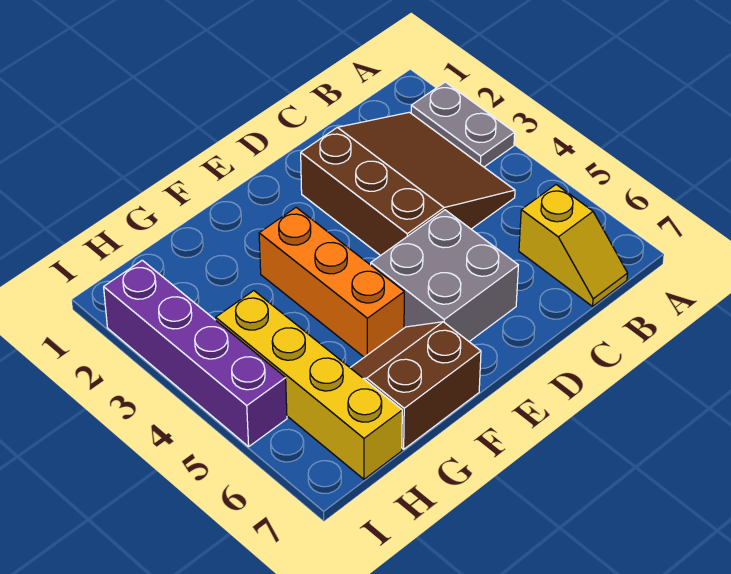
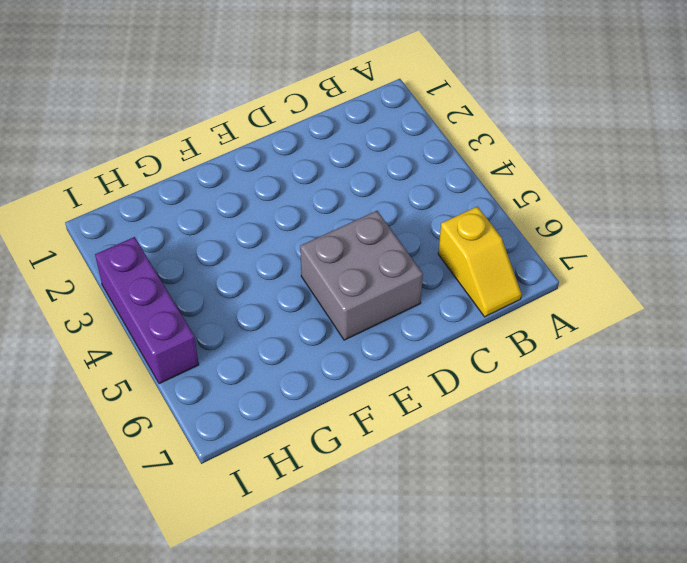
purple 1x3 brick [95,237,199,384] -> purple 1x4 brick [104,260,287,447]
none -> grey 1x2 plate [411,82,515,167]
none -> brown 3x3 slope [301,112,515,255]

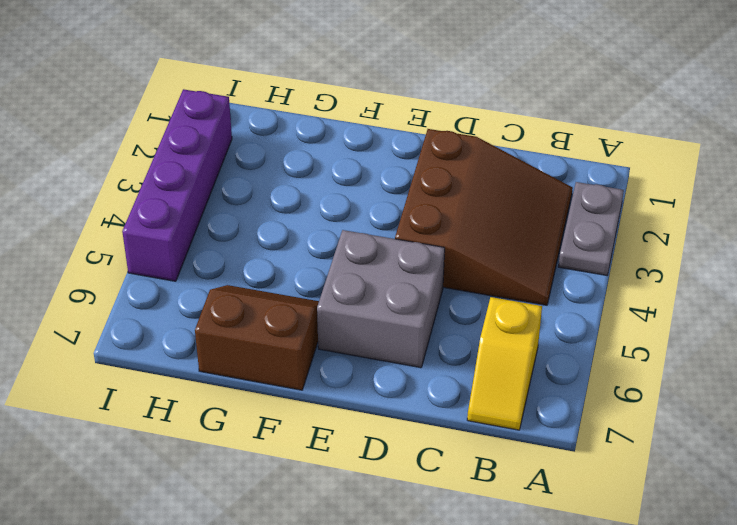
none -> orange 1x3 brick [259,208,404,357]
none -> yellow 1x4 brick [216,291,402,479]

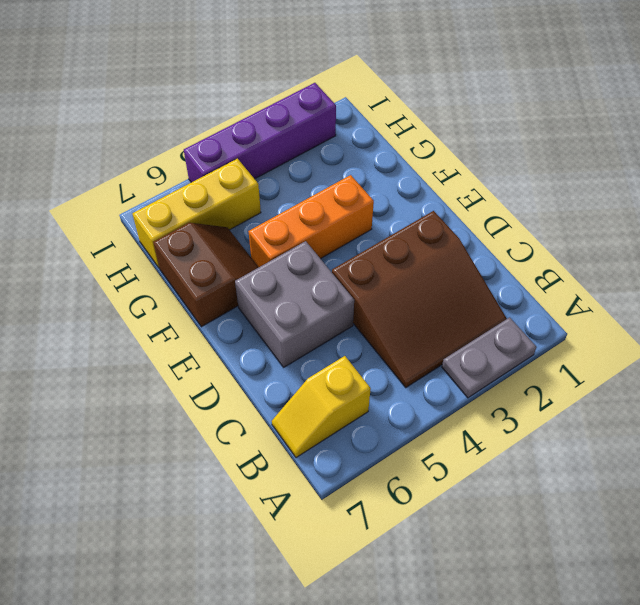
yellow 1x3 brick [132,159,261,267] -> yellow 1x4 brick [216,291,402,479]

